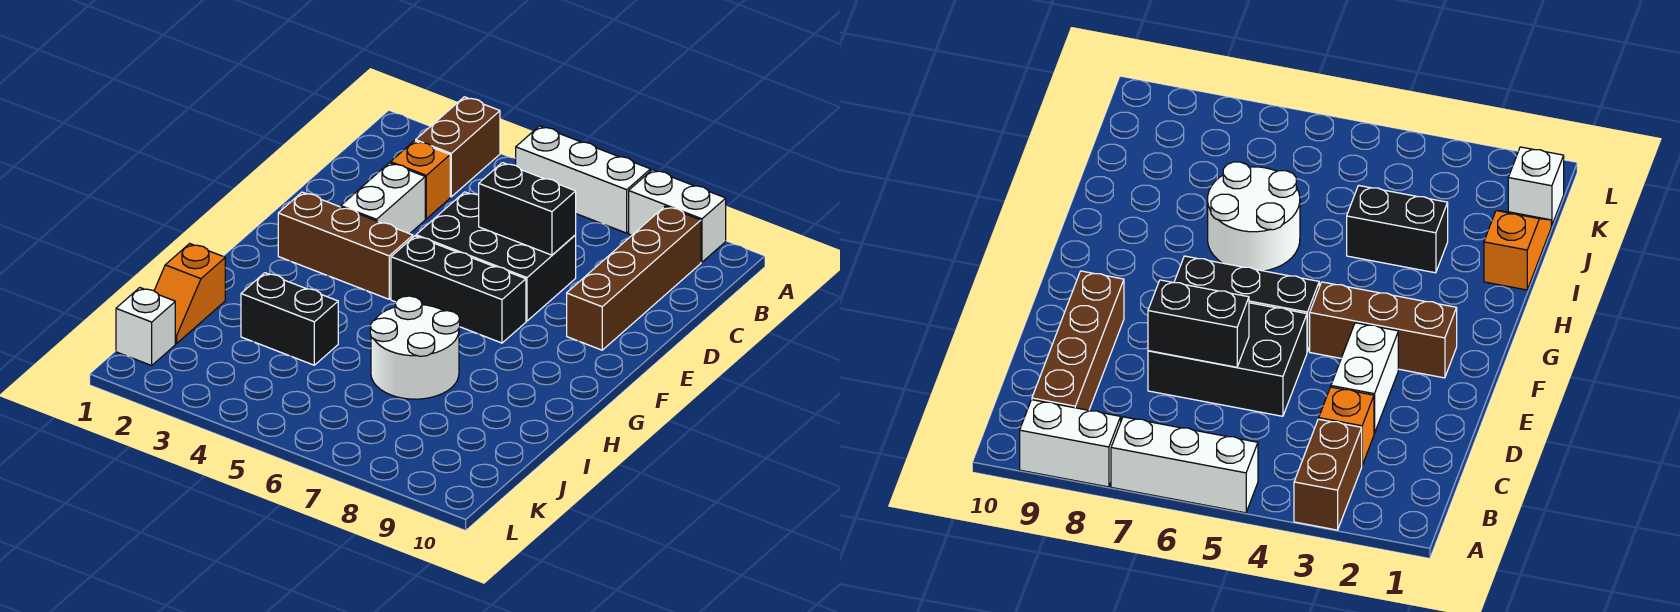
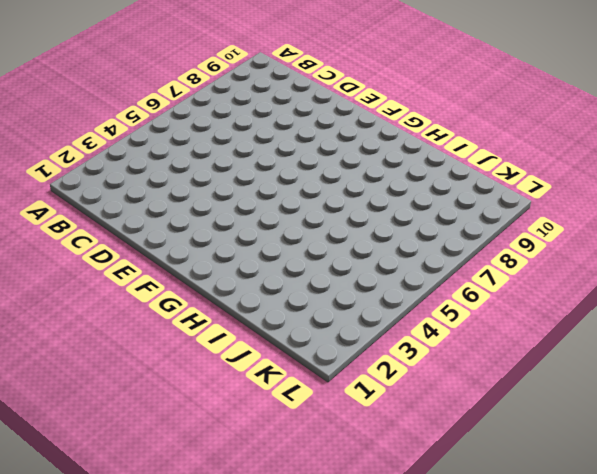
none -> brown 1x2 brick [416,97,500,197]
none -> white 1x3 brick [516,126,651,233]
none -> white 1x2 brick [629,170,726,262]

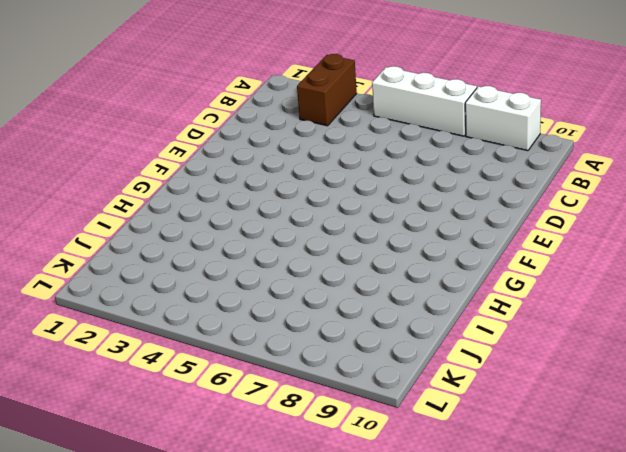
none -> brown 1x4 brick [567,206,701,350]
none -> orange 1x1 brick [391,141,450,219]
none -> white 1x2 brick [341,163,425,234]

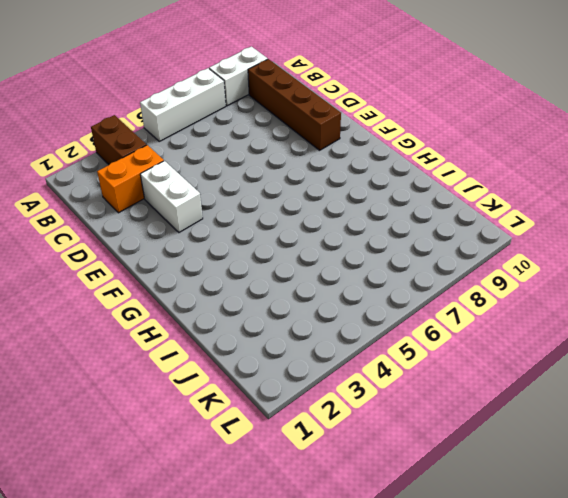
orange 1x2 brick [97,145,164,213] -> orange 1x1 brick [391,141,450,219]
none -> black 2x3 brick [416,192,576,321]
none -> brown 1x3 brick [278,192,413,299]
none -> black 1x3 brick [391,236,526,343]

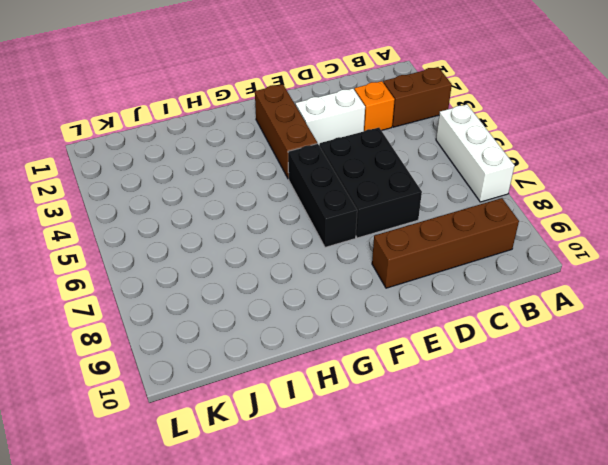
none -> white 1x2 brick [629,170,726,262]
none -> white 2x2 round brick [370,296,460,399]
none -> orange 1x2 slope [154,244,225,344]

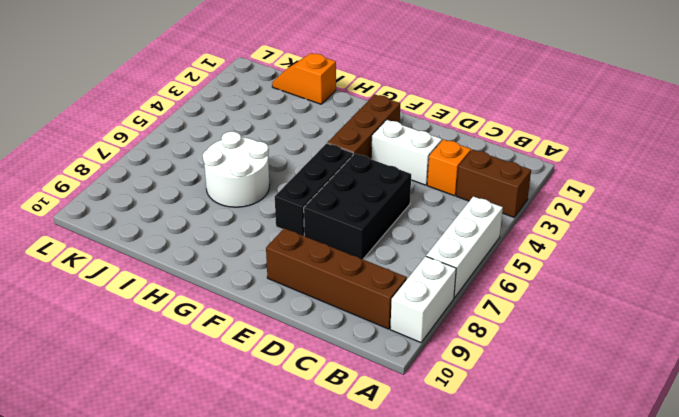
none -> black 1x2 brick [241,273,338,365]
none -> white 1x1 brick [116,288,175,365]
none -> black 1x2 brick [479,163,576,255]

